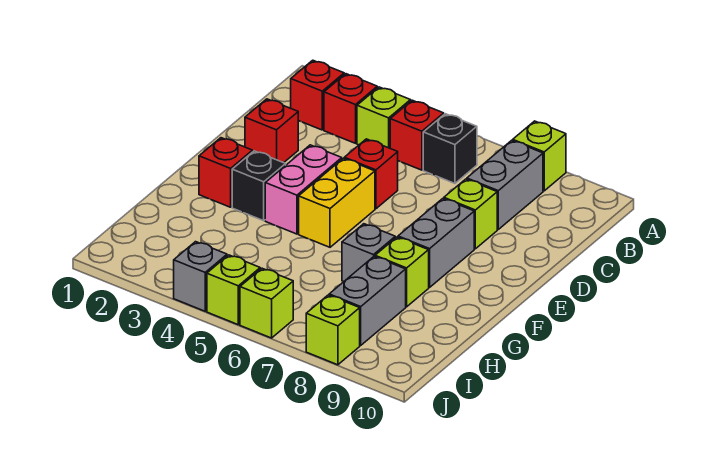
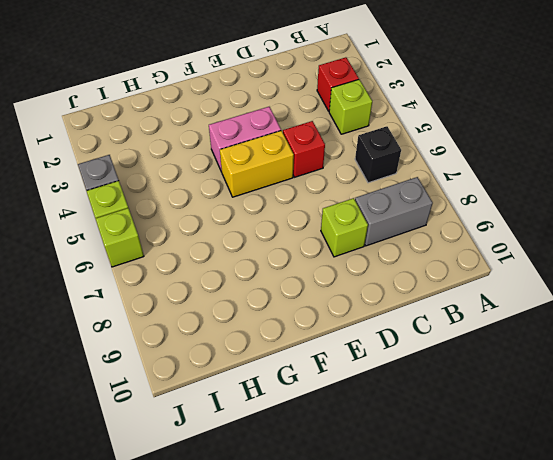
none -> lime 1x1 brick [513,121,566,191]
none -> red 1x1 brick [291,60,344,130]
none -> red 1x1 brick [390,100,444,170]

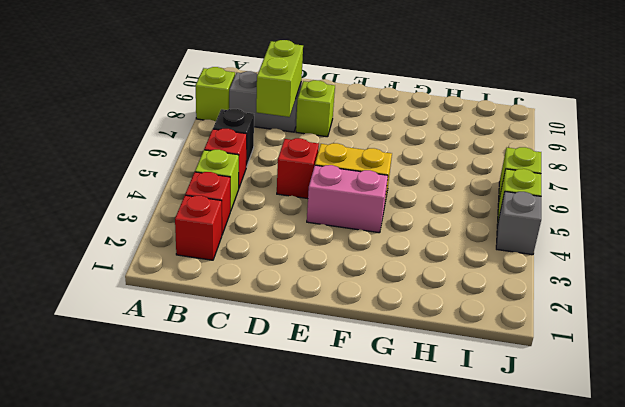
lime 1x2 brick [256,40,303,117] -> none
none -> red 1x1 brick [245,99,298,163]
none -> grey 1x2 brick [398,199,474,287]
none -> red 1x1 brick [199,138,252,207]

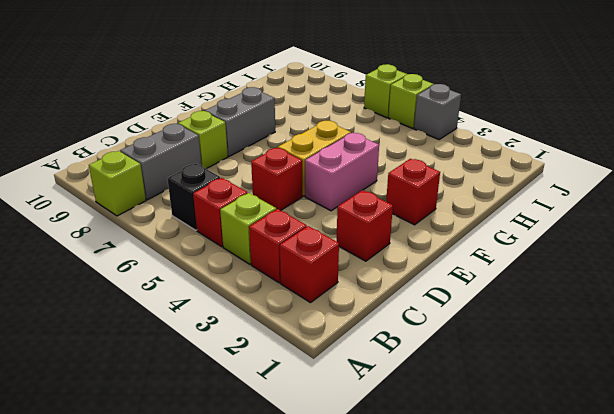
none -> black 1x1 brick [232,151,286,221]
none -> grey 1x1 brick [342,224,395,282]
none -> lime 1x1 brick [375,237,429,307]

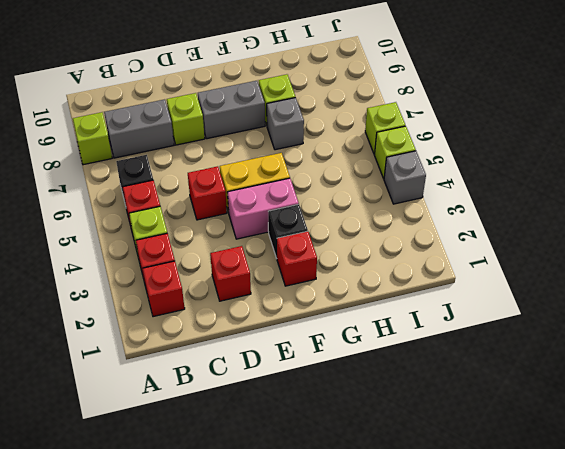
none -> grey 1x2 brick [329,256,406,345]
none -> lime 1x1 brick [306,295,360,365]

